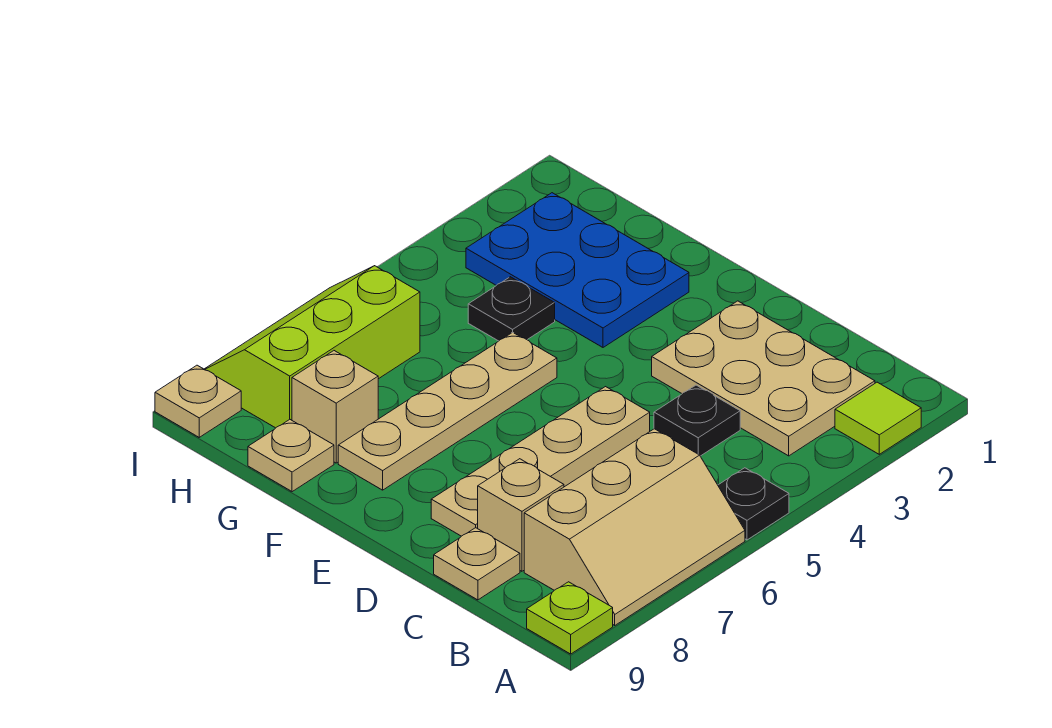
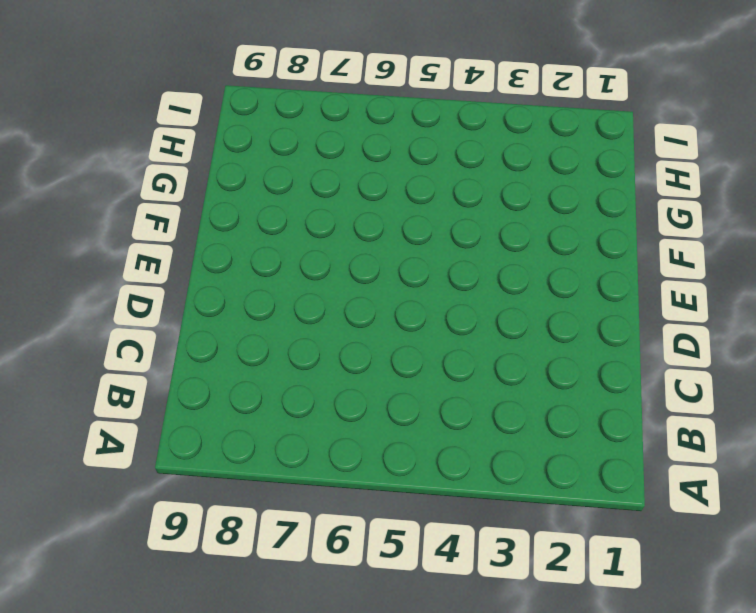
none -> lime 1x1 tile [835,382,921,454]
none -> black 1x1 plate [718,468,789,540]
none -> tan 2x3 slope [524,429,745,625]

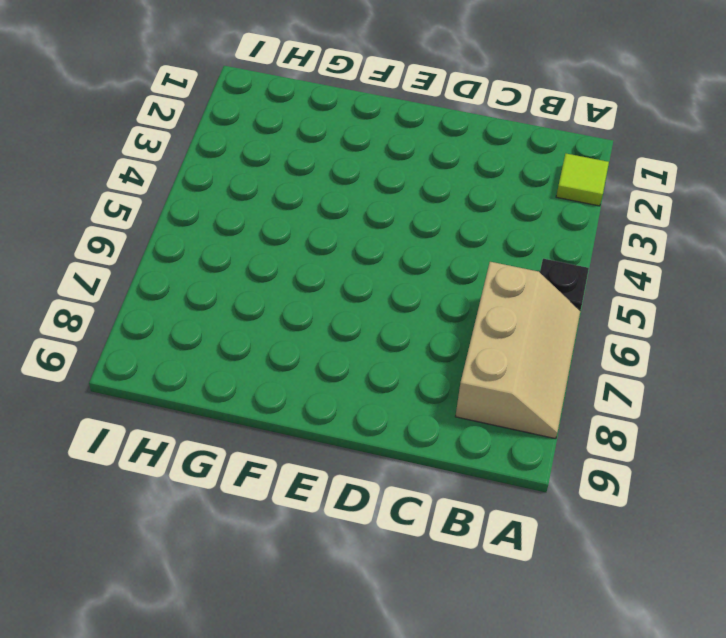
none -> lime 1x1 plate [527,582,613,654]
none -> tan 2x3 plate [652,301,875,456]
none -> black 1x1 plate [654,385,740,456]

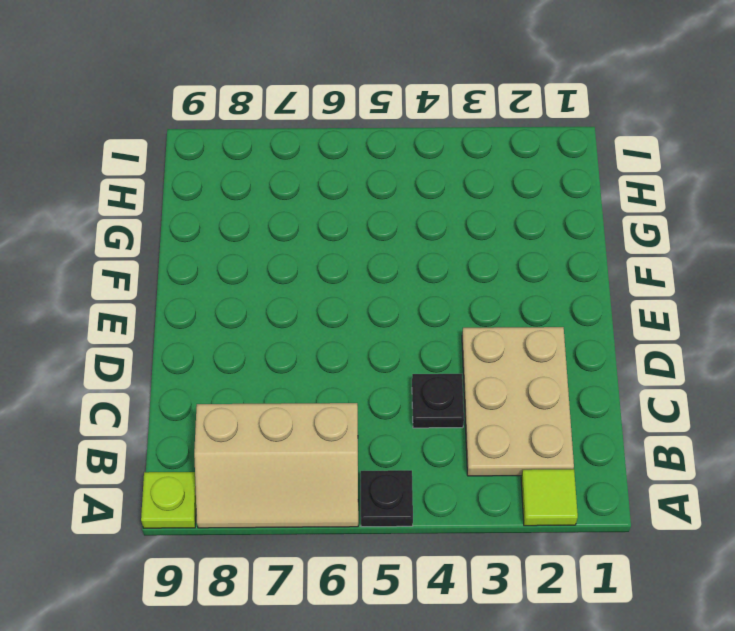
none -> tan 1x1 brick [478,459,564,571]
none -> tan 1x1 plate [434,528,520,600]
none -> tan 1x4 plate [431,387,650,536]

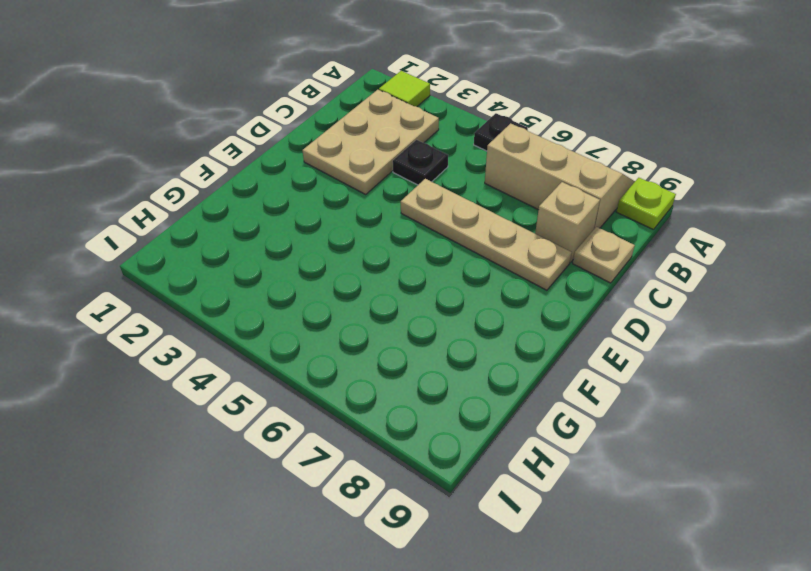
none -> blue 2x3 plate [466,193,689,347]
none -> tan 1x4 plate [338,332,557,490]
none -> black 1x1 plate [468,277,555,341]

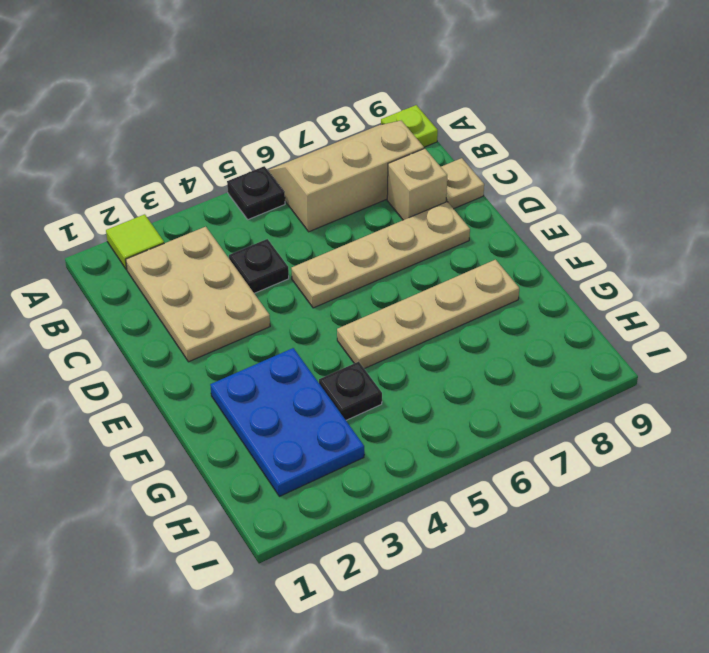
none -> tan 1x1 brick [292,351,378,463]
none -> tan 1x1 plate [248,420,334,492]
none -> lime 2x3 slope [205,266,420,428]

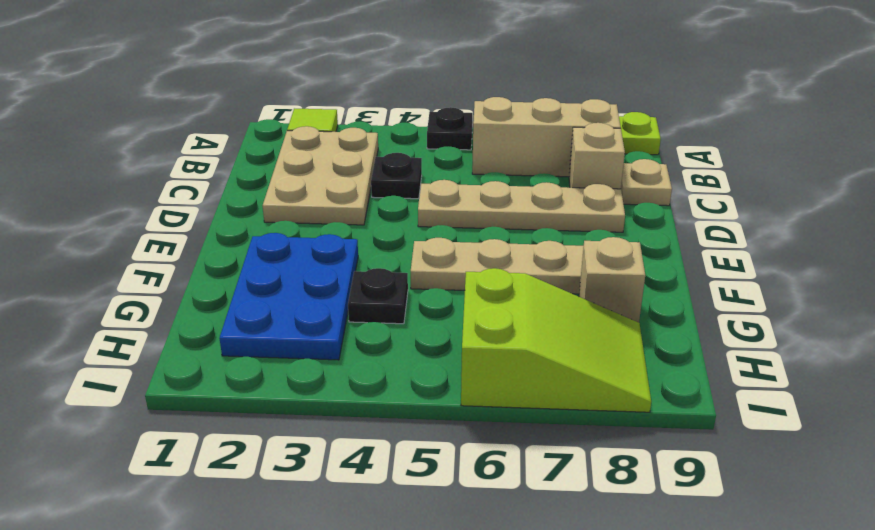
lime 2x3 slope [461,268,651,412] -> lime 2x3 slope turned to [205,266,420,428]
none -> tan 1x1 plate [248,420,334,492]
none -> tan 1x1 plate [155,365,241,437]

